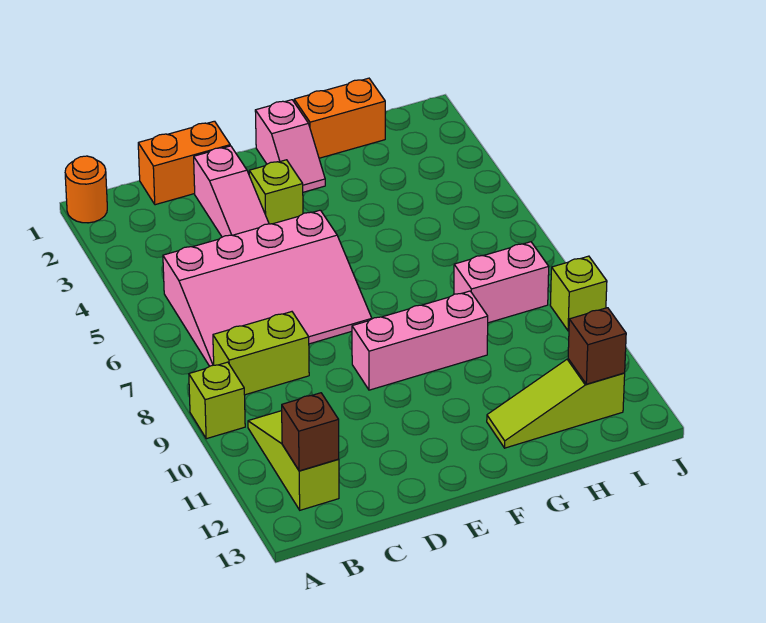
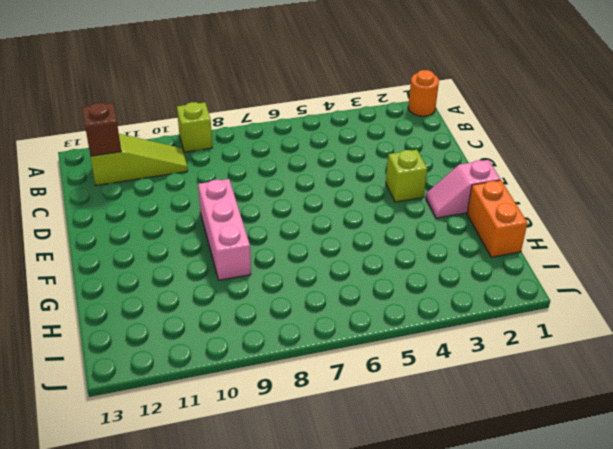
none -> pink 3x4 slope [163,210,372,366]
none -> lime 1x2 brick [213,312,309,395]
none -> orange 1x2 brick [138,121,230,205]

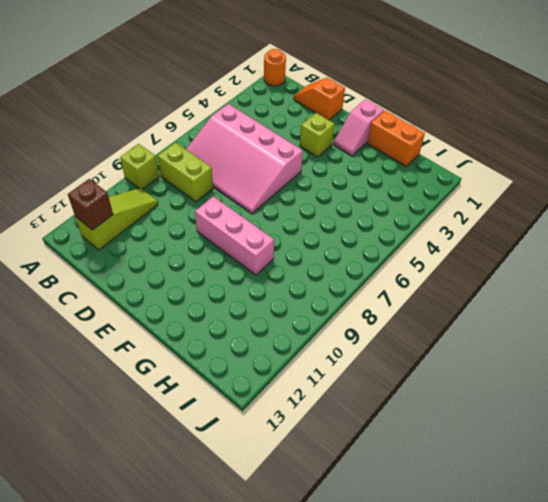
orange 1x2 slope [294,78,345,120] -> orange 1x2 brick [138,121,230,205]
none -> pink 1x3 slope [194,146,269,237]
none -> lime 1x3 slope [487,359,625,448]
none -> pink 1x2 brick [454,242,549,323]

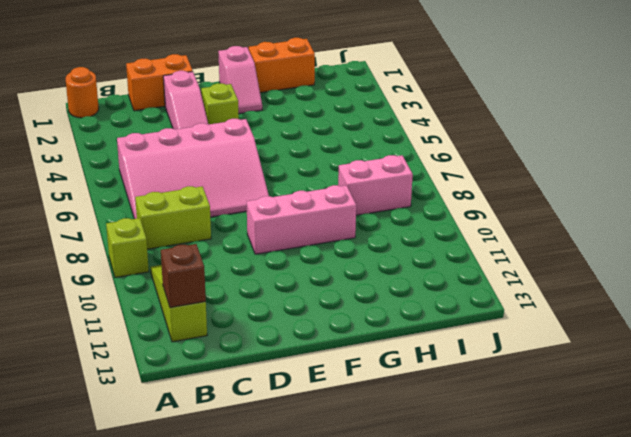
none -> lime 1x3 slope [487,359,625,448]
none -> lime 1x1 brick [550,256,607,331]
none -> brown 1x1 brick [568,308,626,384]

